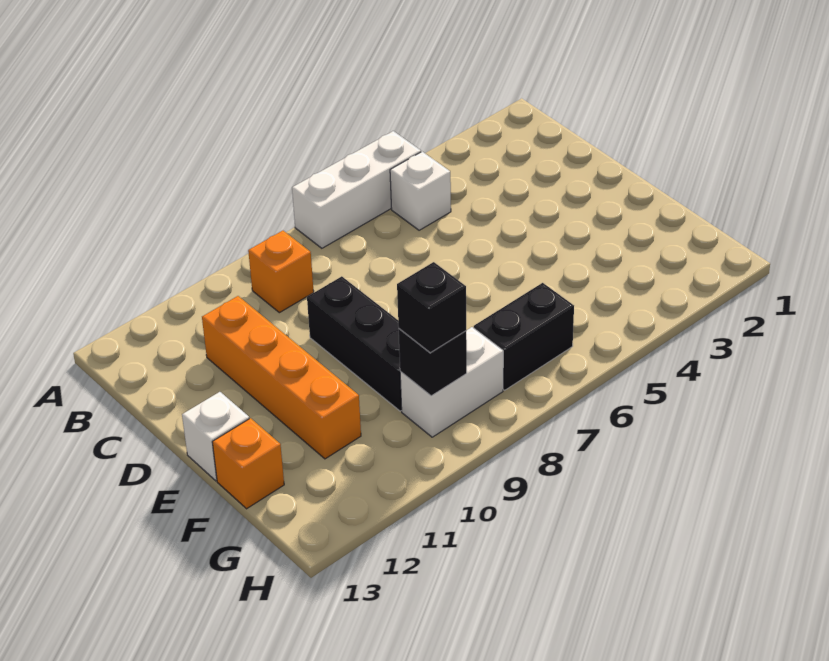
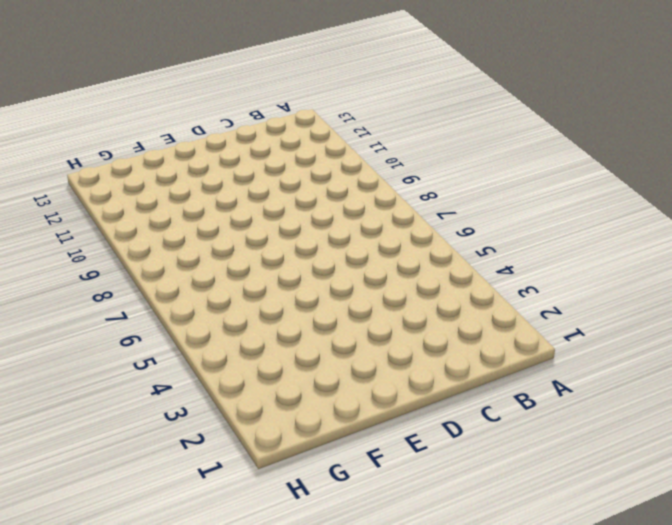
none -> white 1x3 brick [292,131,421,248]
none -> white 1x1 brick [390,152,451,230]

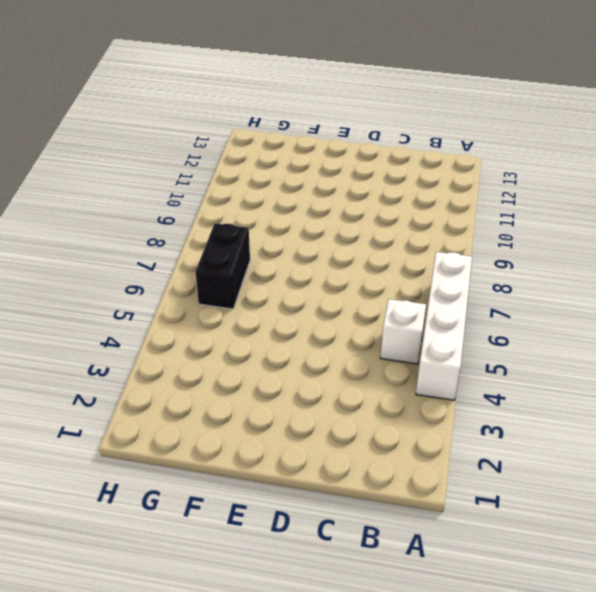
white 1x4 brick [416,252,472,400] -> white 1x3 brick [292,131,421,248]
none -> orange 1x1 brick [248,231,314,313]
none -> orange 1x4 brick [202,296,361,459]

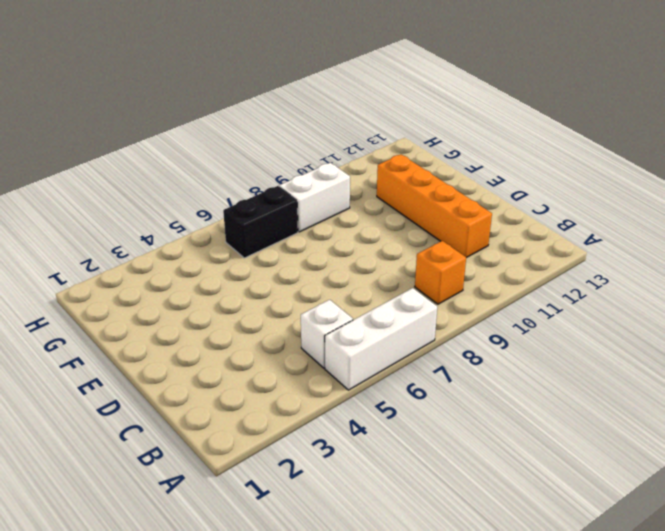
none -> black 1x3 brick [307,276,402,411]
none -> white 1x1 brick [182,392,249,481]

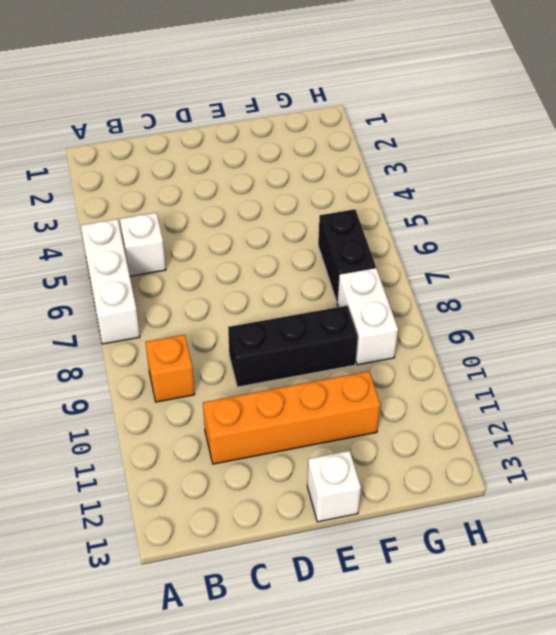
none -> orange 1x1 brick [212,418,284,509]
none -> black 1x1 brick [399,329,467,396]

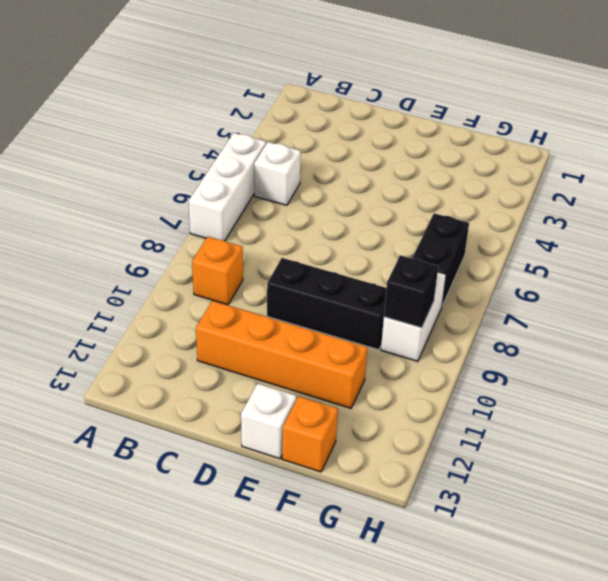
none -> black 1x1 brick [397,262,466,353]

